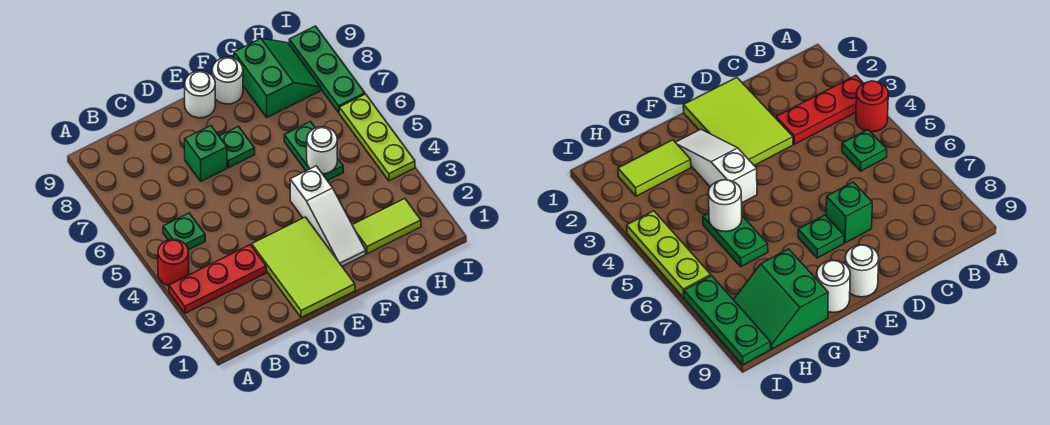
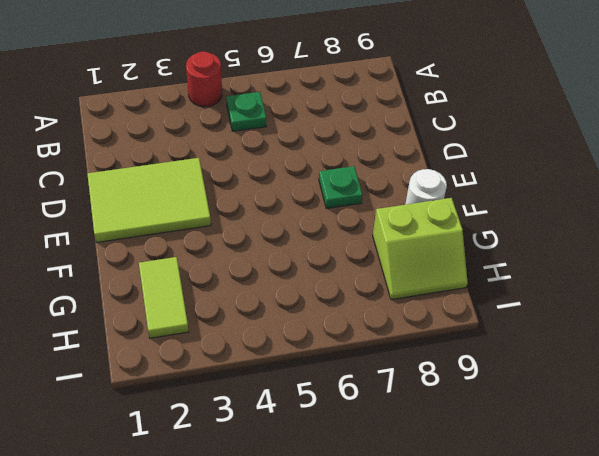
lime 2x2 slope [373,198,468,300] -> green 2x2 slope [234,38,321,118]
none -> red 1x3 plate [169,245,266,313]
none -> green 1x1 brick [185,126,227,181]
none -> white 1x1 round brick [185,71,215,118]

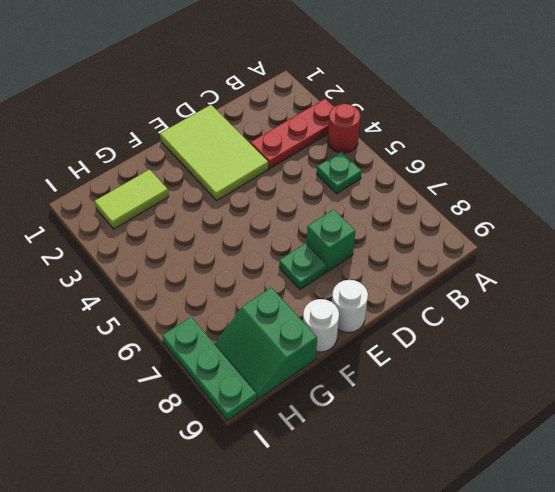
none -> white 1x3 slope [290,166,366,266]
none -> green 1x2 plate [284,122,343,181]
none -> lime 1x3 plate [339,94,415,181]

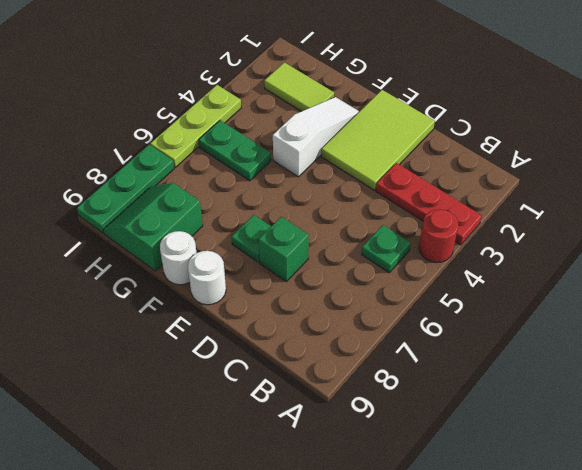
green 1x2 plate [199,120,271,181] -> green 1x2 plate turned to [284,122,343,181]
none -> white 1x1 round brick [307,127,337,174]

